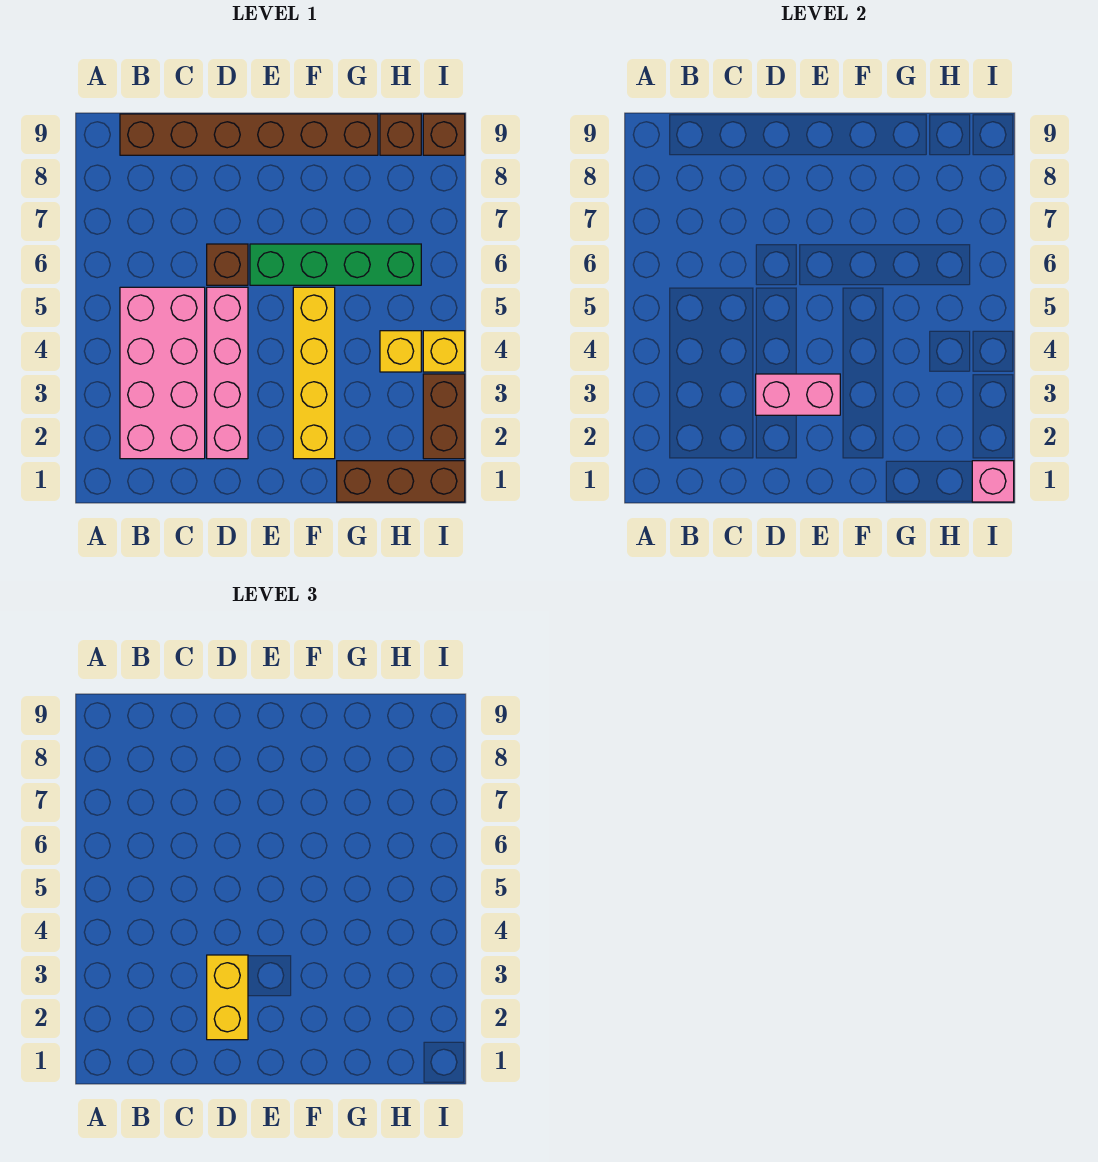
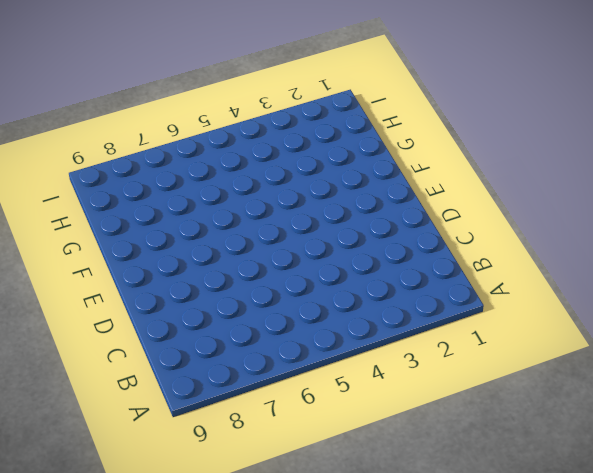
none -> pink 2x4 brick [120,287,205,459]
none -> brown 1x6 brick [120,114,378,155]
none -> pink 1x4 brick [207,287,248,459]

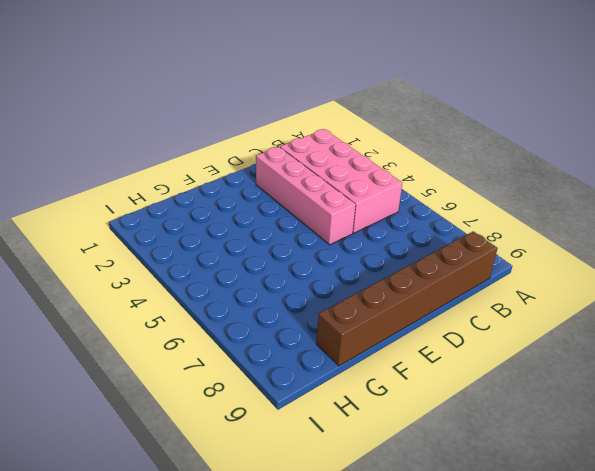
none -> brown 1x1 brick [207,244,248,285]
none -> green 1x4 brick [250,244,421,285]
none -> yellow 1x4 brick [293,287,335,459]

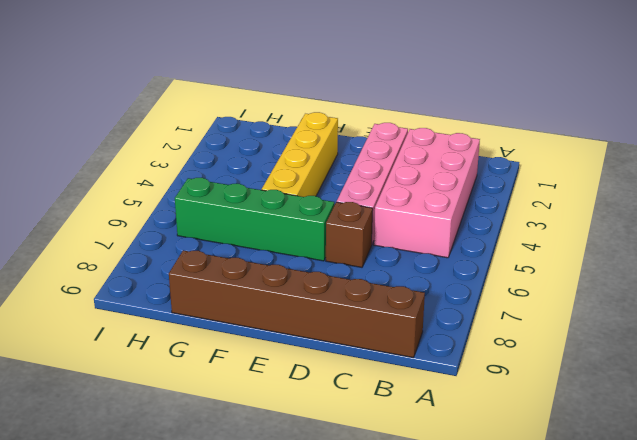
none -> brown 1x3 brick [337,461,465,502]
none -> yellow 1x1 brick [380,331,421,372]
none -> brown 1x1 brick [380,114,421,155]

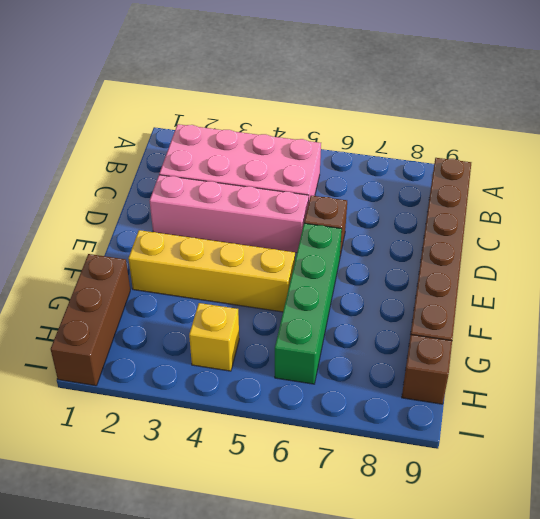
none -> brown 1x2 brick [423,374,465,459]
none -> yellow 1x1 brick [423,331,465,372]
none -> brown 1x1 brick [423,114,465,155]

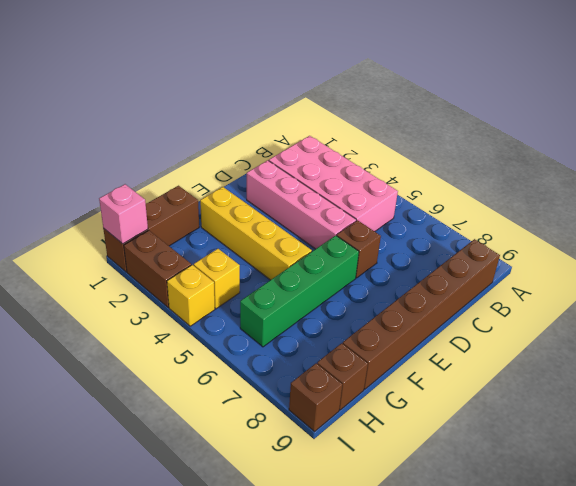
none -> pink 1x2 brick [756,374,840,415]
none -> yellow 1x2 brick [207,955,248,1040]

